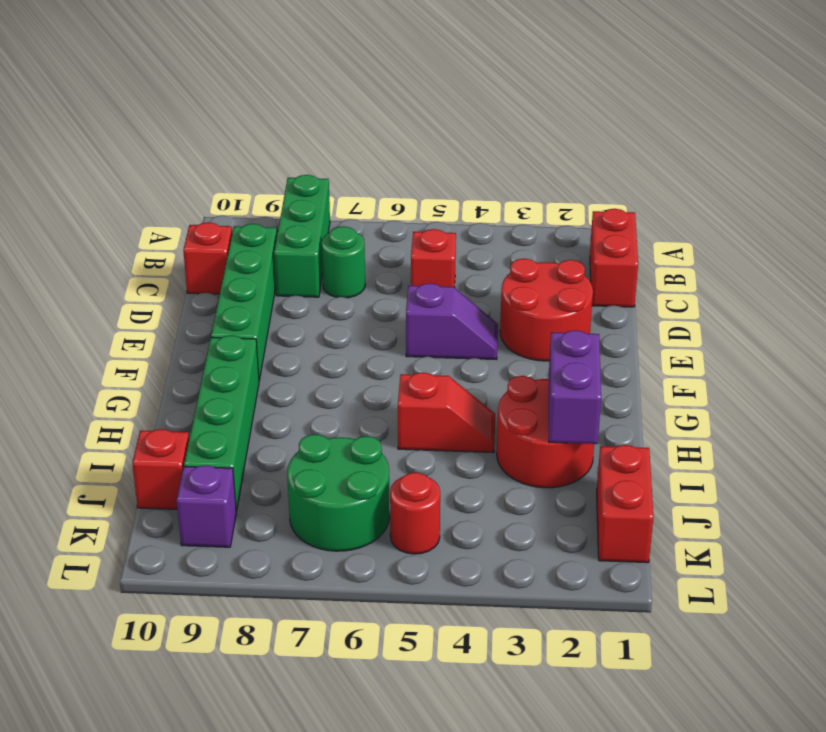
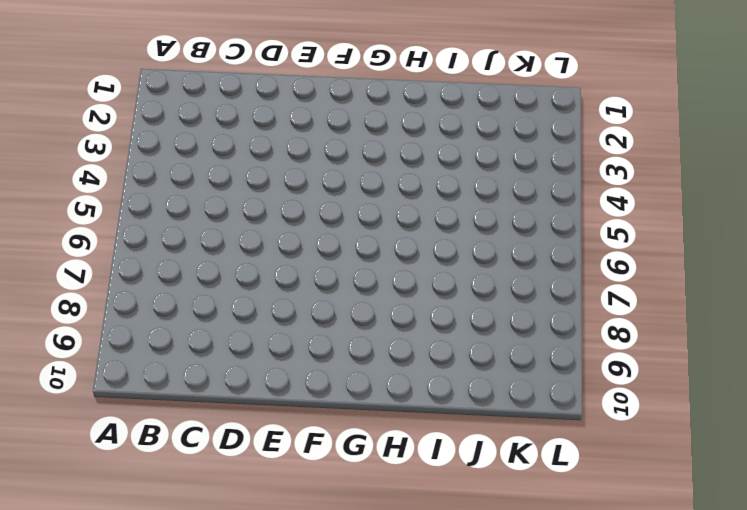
none -> green 1x3 brick [274,175,330,297]
none -> red 1x2 brick [590,209,638,307]
none -> red 1x1 brick [411,229,456,288]

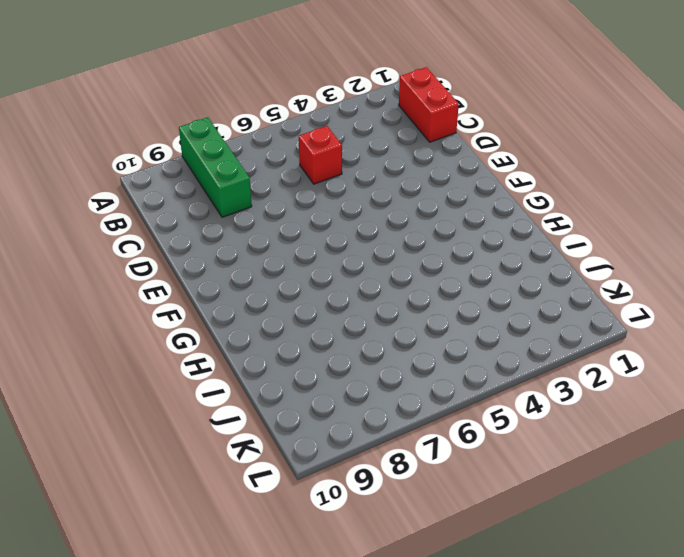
none -> green 1x1 round brick [321,226,365,298]
none -> green 1x4 brick [211,224,277,380]
none -> red 1x1 brick [183,222,232,294]

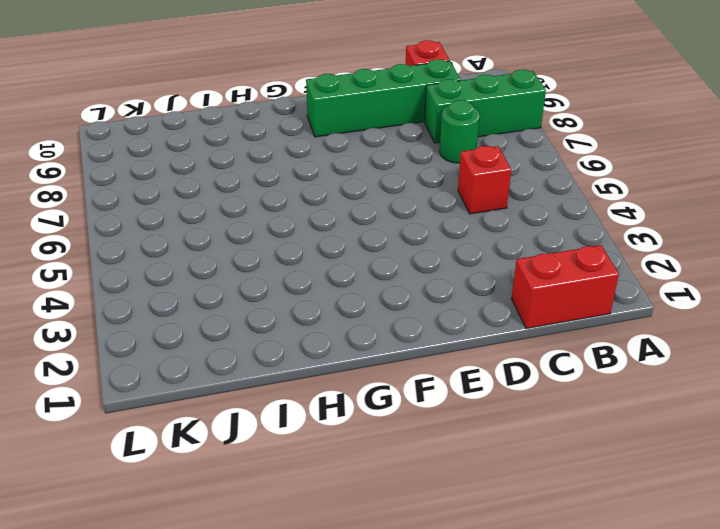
none -> red 2x2 round brick [500,259,593,361]
none -> purple 1x2 slope [406,283,498,360]
none -> green 1x4 brick [184,335,259,511]

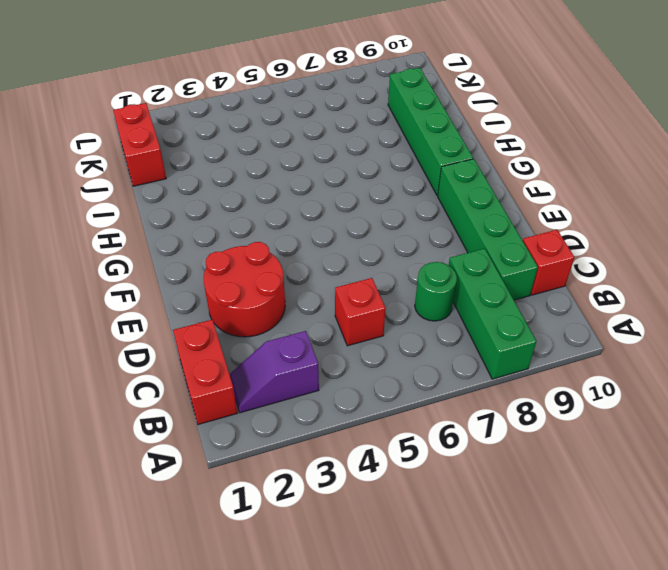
purple 1x2 slope [229,331,319,413] -> purple 1x2 slope moved to [406,283,498,360]
none -> red 2x2 round brick [497,376,594,488]
none -> red 1x2 slope [398,372,495,453]
none -> green 2x2 round brick [287,434,390,551]

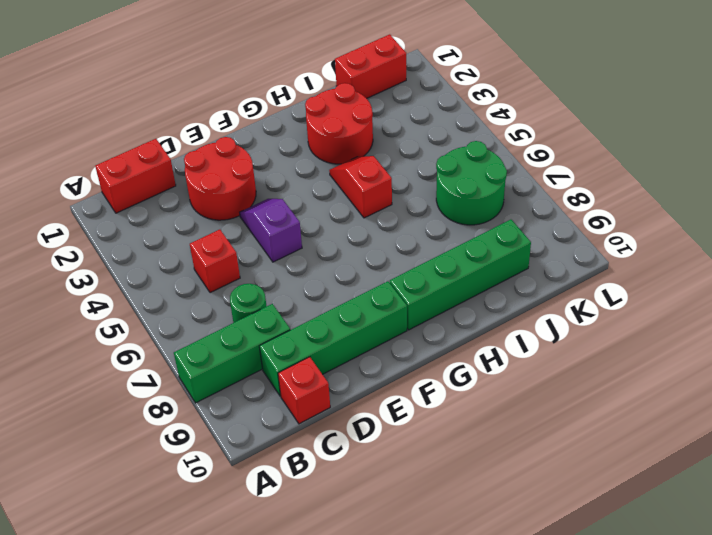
none -> red 1x1 brick [132,429,189,509]
none -> red 1x1 round brick [390,473,440,554]
none -> purple 1x1 brick [177,465,236,547]

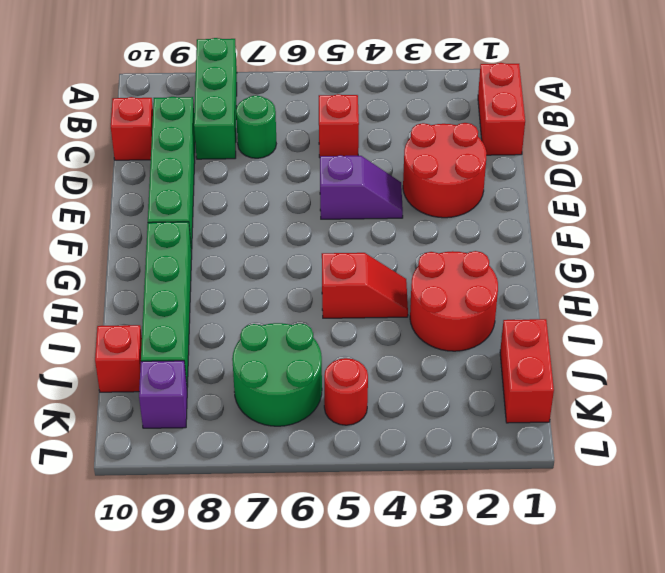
none -> purple 1x2 brick [549,330,601,444]

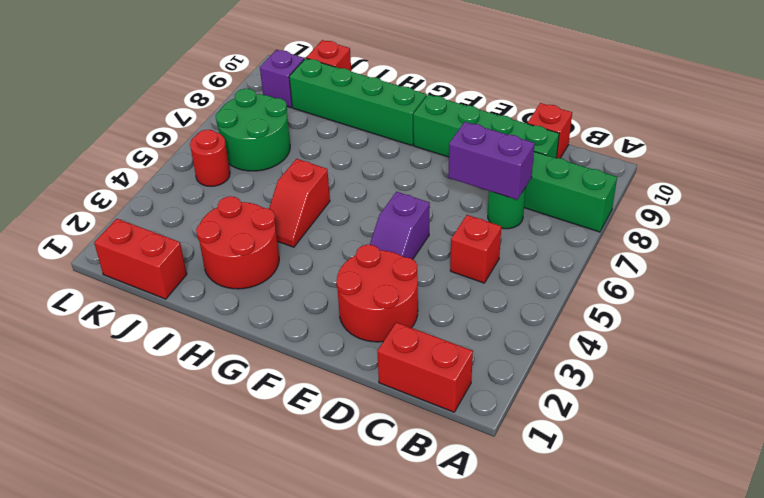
purple 1x2 brick [448,122,535,200] -> purple 1x2 brick moved to [549,330,601,444]

